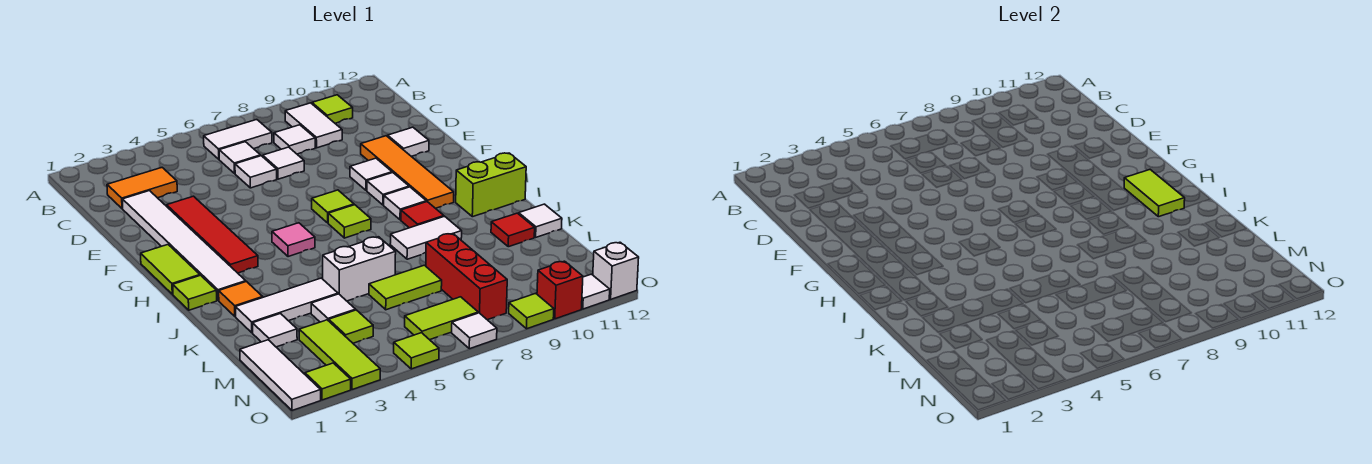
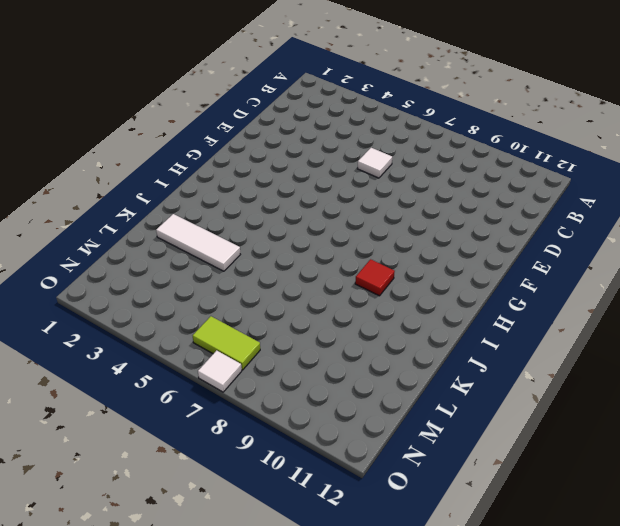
none -> white 1x2 tile [204,120,272,159]
none -> white 1x2 tile [285,103,342,148]
none -> lime 1x1 tile [312,95,353,123]
none -> orange 1x2 tile [107,168,177,209]

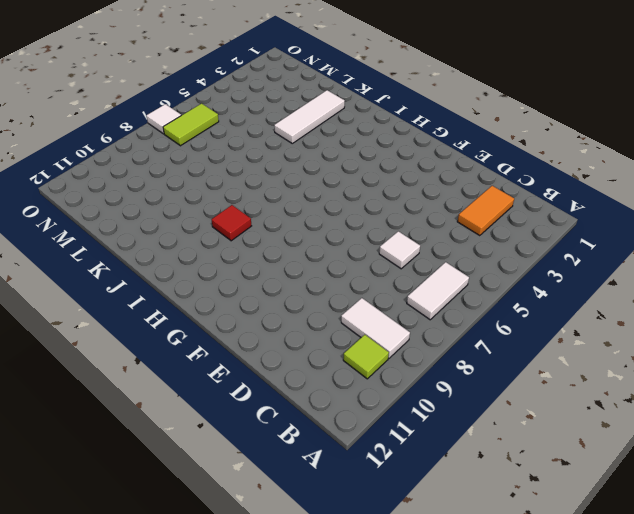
none -> white 1x1 tile [219,142,261,174]
none -> white 1x1 tile [274,125,315,154]
none -> white 1x6 tile [122,191,246,301]
none -> white 1x1 tile [263,147,304,179]

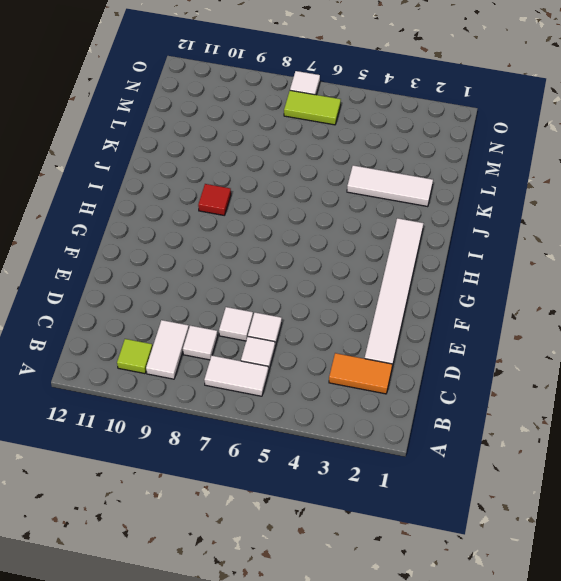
none -> red 1x4 tile [167,196,258,273]
none -> orange 1x4 tile [361,136,454,208]
none -> white 1x1 tile [388,127,429,156]
none -> white 1x1 tile [350,158,392,191]

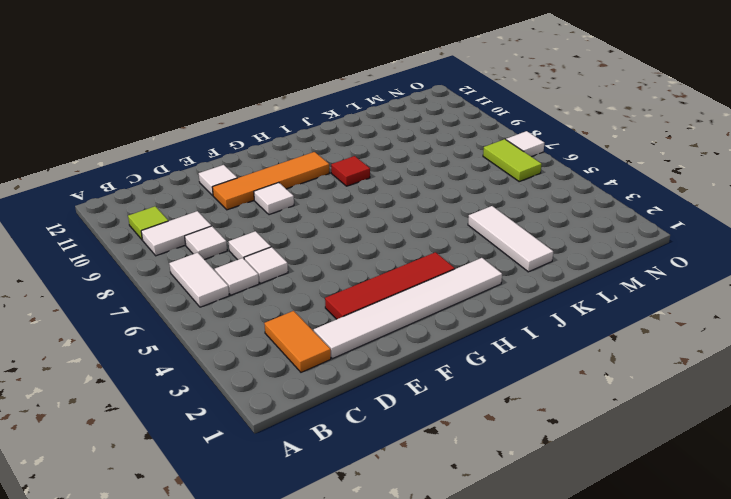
none -> lime 1x2 tile [141,245,200,294]
none -> lime 1x1 tile [312,190,354,223]
none -> white 1x1 tile [367,173,409,205]
none -> pink 1x1 tile [272,223,315,257]

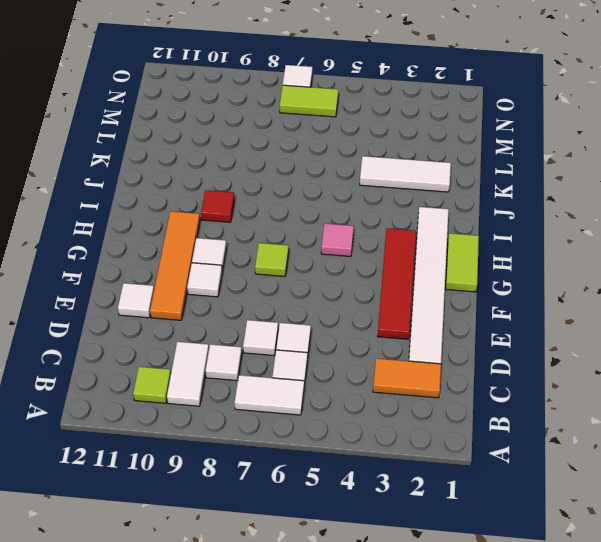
none -> lime 1x1 tile [328,205,371,238]
none -> white 1x1 tile [384,187,426,220]
none -> lime 1x1 tile [173,275,217,310]
none -> lime 1x2 brick [456,153,526,217]

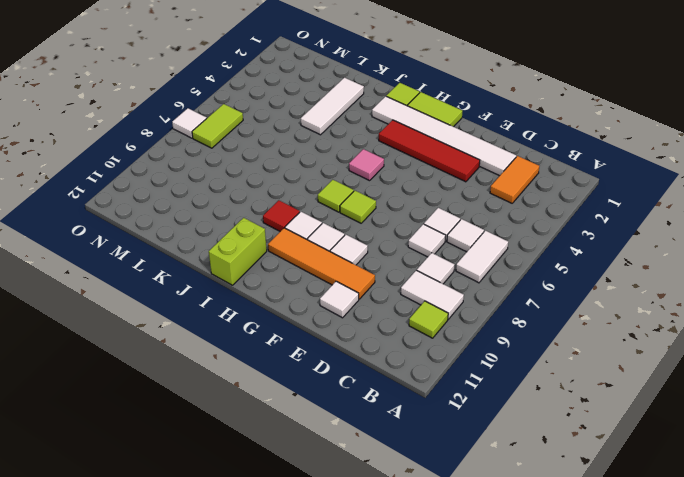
none -> orange 1x1 tile [219,282,263,317]
none -> white 1x2 tile [390,216,462,259]
none -> white 1x2 brick [323,237,396,301]
none -> red 1x1 tile [491,213,535,247]

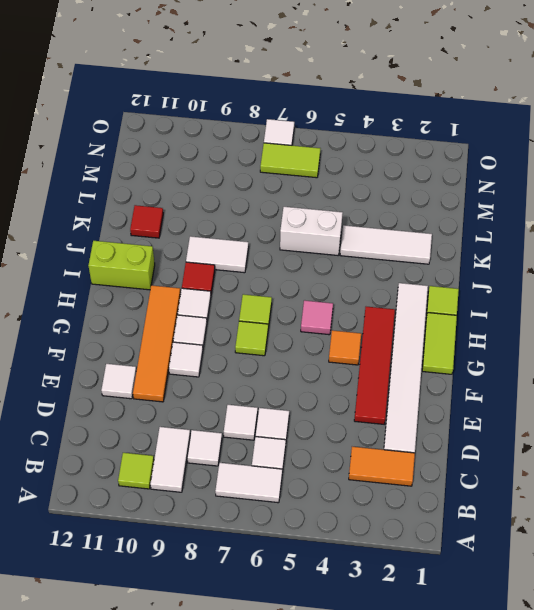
orange 1x1 tile [329,330,361,365] -> orange 1x1 tile moved to [219,282,263,317]
none -> white 1x1 tile [519,204,562,237]
none -> white 1x1 tile [253,314,297,347]
none -> white 1x1 tile [311,294,356,322]
none -> lime 1x2 tile [369,265,442,310]

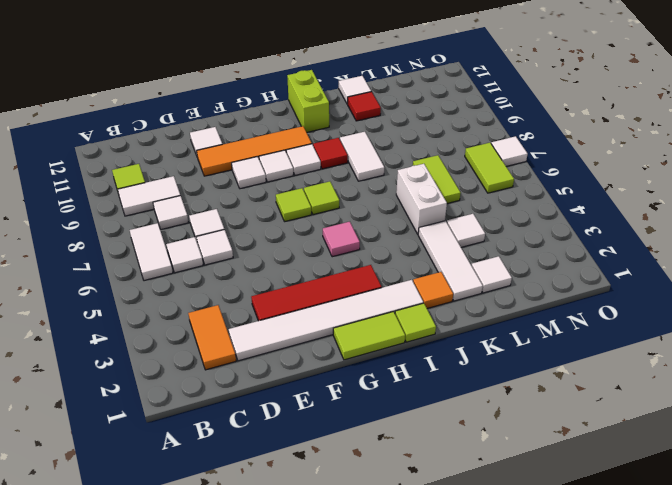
none -> red 1x3 brick [426,234,507,320]
none -> white 1x3 tile [240,340,321,411]
none -> lime 1x3 tile [299,320,380,390]
none -> lime 1x1 tile [329,310,373,343]

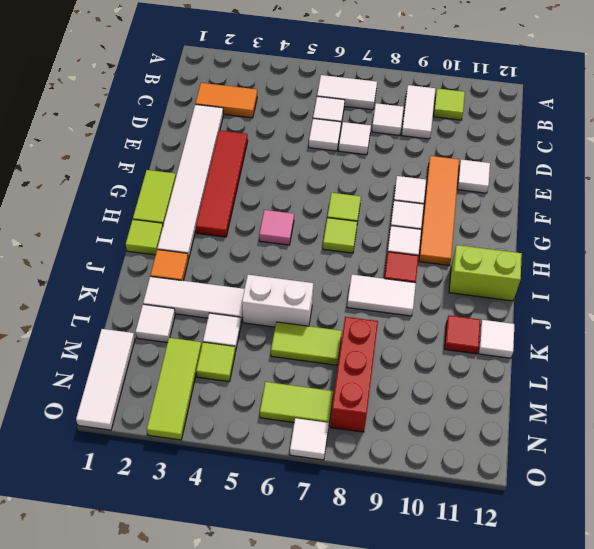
none -> lime 1x1 tile [305,363,351,400]
none -> lime 1x1 tile [394,333,439,369]
none -> lime 1x1 tile [509,293,554,329]
none -> red 1x1 brick [537,261,583,319]

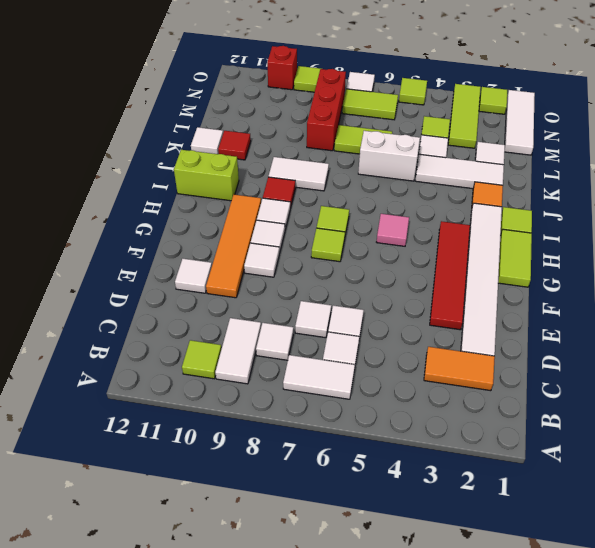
none -> white 1x1 tile [582,274,610,309]
none -> white 1x1 brick [593,242,639,299]
none -> lime 1x2 tile [1124,170,1185,217]

